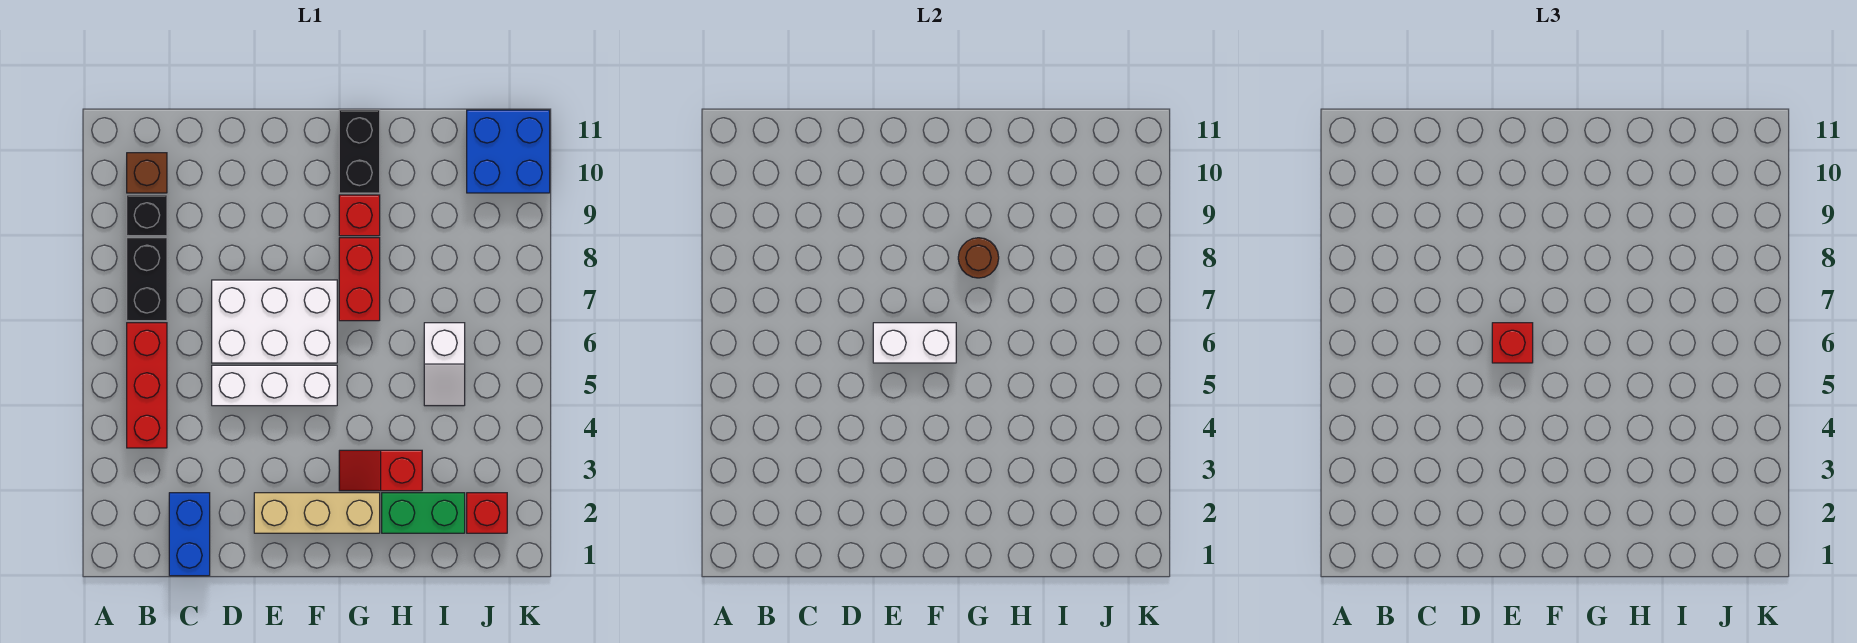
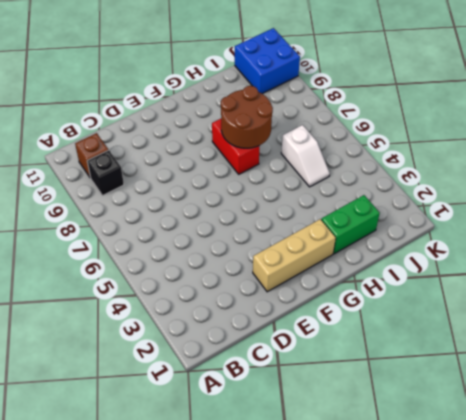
brown 2x2 round brick [221,86,273,148] -> brown 1x1 round brick [958,238,999,278]
none -> red 1x3 brick [127,323,167,448]
none -> black 1x2 brick [127,238,167,321]
none -> blue 1x2 brick [169,493,210,576]

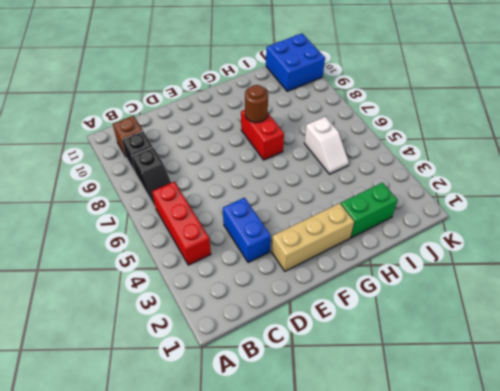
black 1x2 slope [131,148,171,207] -> black 1x2 brick [127,238,167,321]
blue 1x2 brick [223,198,271,263] -> blue 1x2 brick moved to [169,493,210,576]
none -> white 1x3 brick [212,365,337,406]
none -> white 2x3 brick [212,280,337,363]
none -> red 1x2 slope [339,450,422,491]

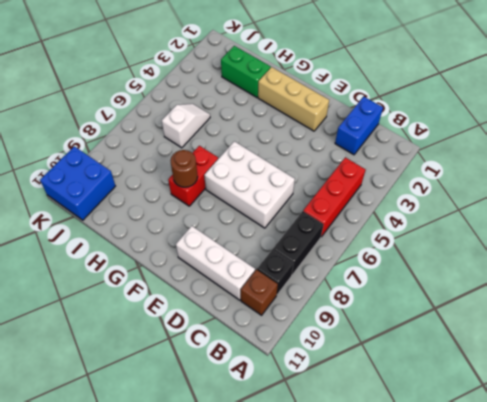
white 1x3 brick [176,226,255,300] -> white 1x3 brick moved to [212,365,337,406]
none -> red 1x2 slope [339,450,422,491]
none -> red 1x1 brick [339,195,380,236]
none -> black 1x2 brick [339,110,380,193]

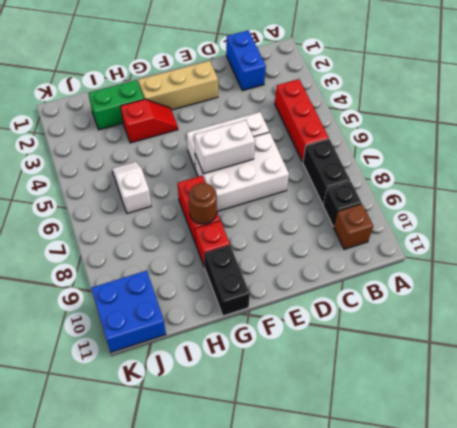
none -> red 1x1 brick [467,493,507,533]
none -> red 1x1 brick [1492,323,1533,363]

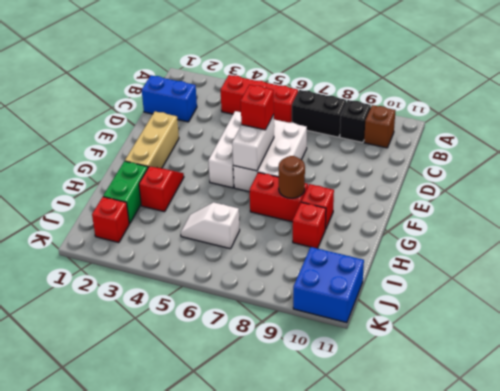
red 1x1 brick [293,202,326,248] -> none
none -> black 1x2 brick [339,110,380,193]

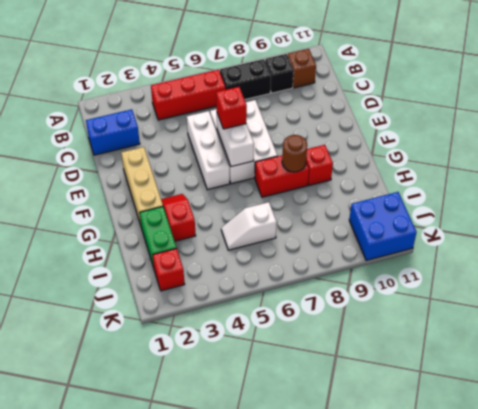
none -> black 1x2 brick [339,110,380,193]

